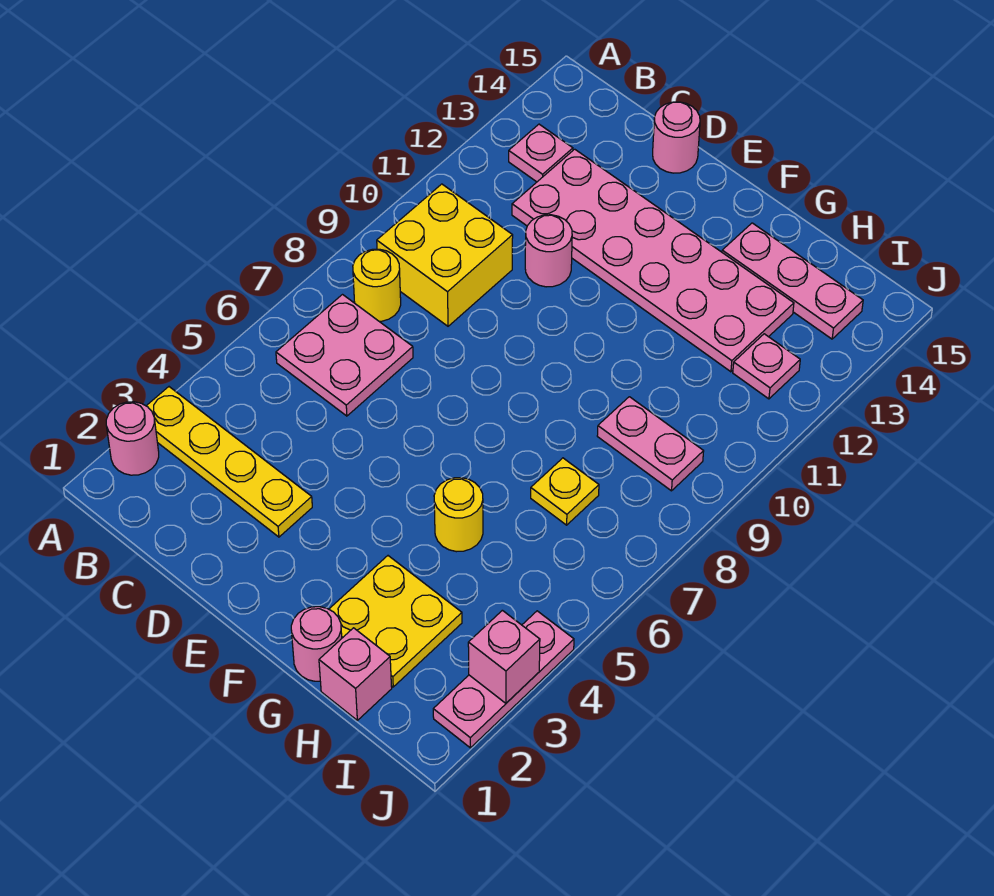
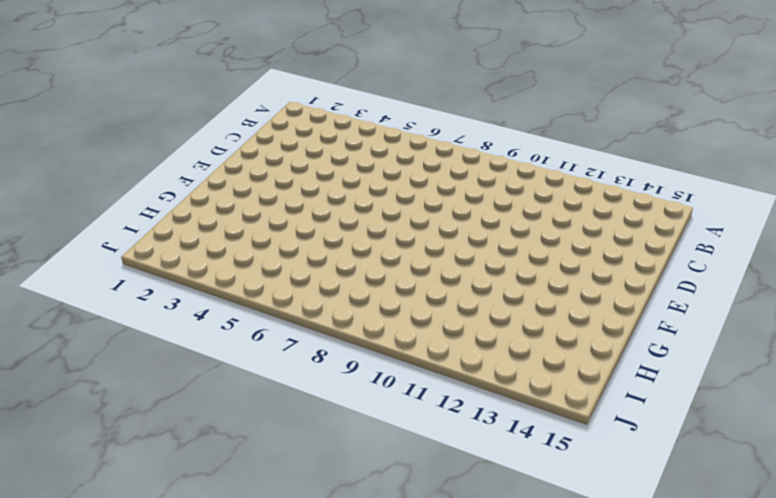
none -> pink 1x1 round brick [106,402,159,475]
none -> yellow 1x4 plate [147,387,312,537]
none -> pink 2x2 plate [276,295,413,416]

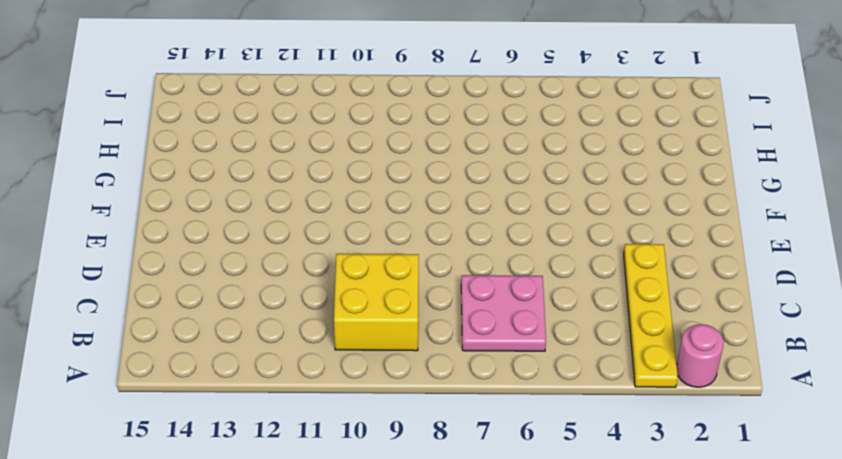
none -> yellow 1x1 round brick [353,249,401,321]
none -> pink 1x1 plate [509,124,573,182]
none -> pink 2x6 plate [512,149,794,372]

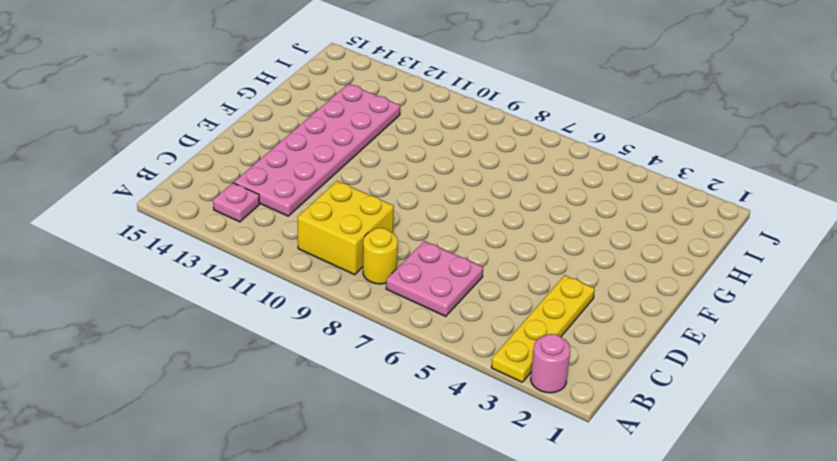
none -> pink 1x1 round brick [525,215,572,287]
none -> pink 1x1 round brick [653,102,700,173]
none -> pink 1x1 round brick [291,607,342,681]

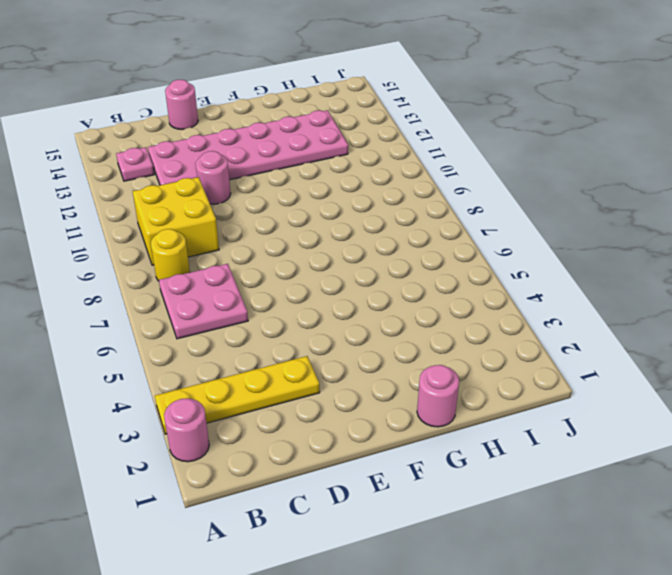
none -> yellow 2x2 plate [329,556,462,687]
none -> yellow 1x1 round brick [434,478,483,552]
none -> pink 1x3 plate [722,223,863,339]

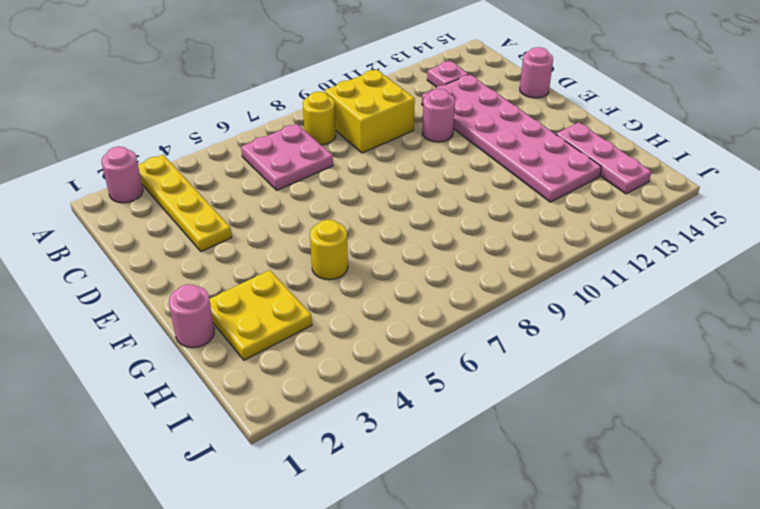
none -> pink 1x1 brick [319,628,392,720]
none -> yellow 1x1 plate [531,458,599,525]
none -> pink 1x2 plate [597,397,704,491]

